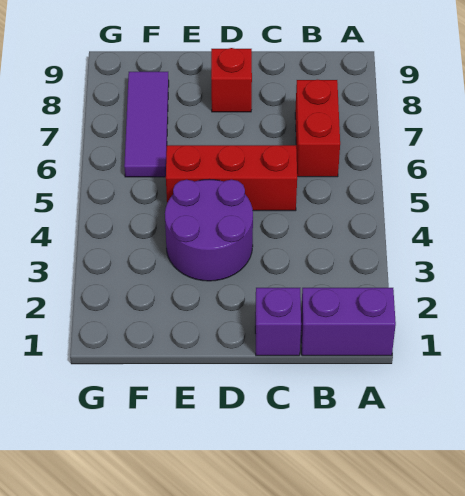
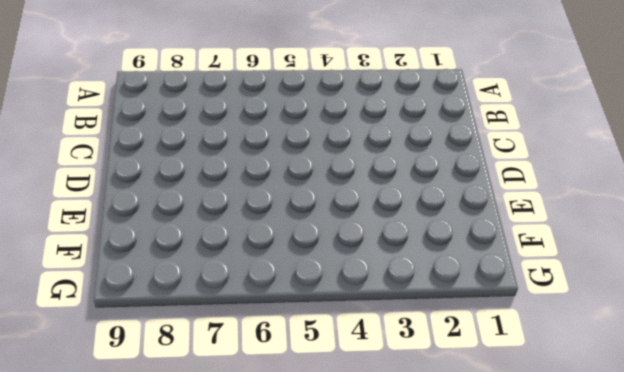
none -> purple 1x2 brick [301,288,396,356]
none -> red 1x2 brick [295,80,340,177]

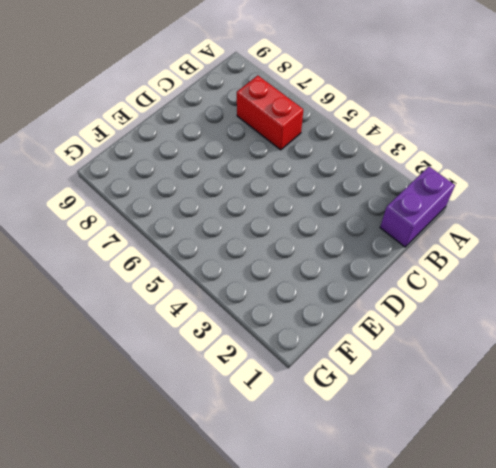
none -> purple 1x1 brick [255,288,301,356]
none -> red 1x3 brick [166,145,297,211]

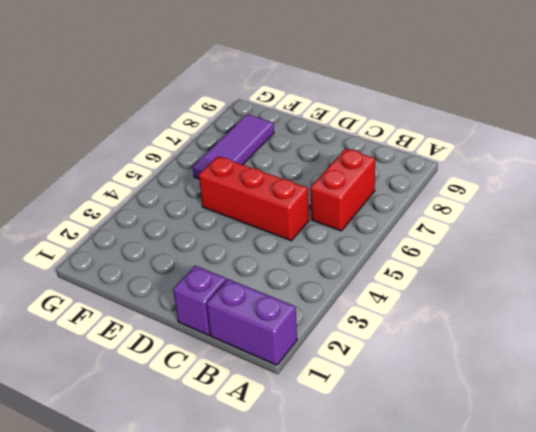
none -> purple 2x2 round brick [165,179,253,281]
none -> red 1x1 brick [211,48,252,112]

